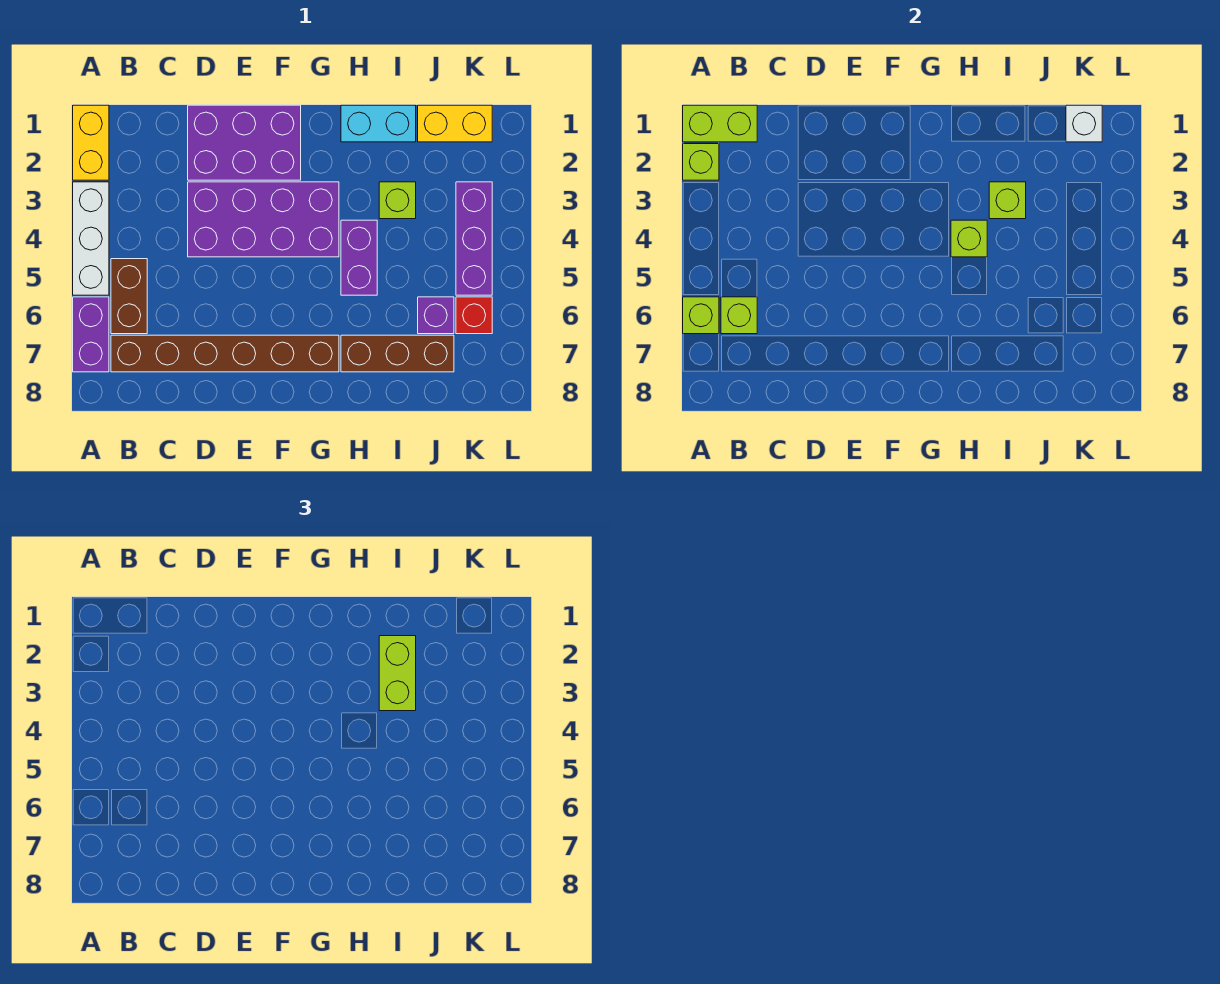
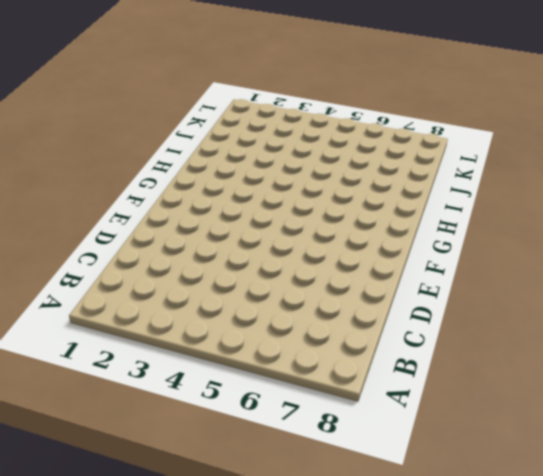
none -> yellow 1x2 brick [73,105,109,180]
none -> white 1x3 brick [73,182,109,295]
none -> purple 1x2 brick [73,297,109,372]

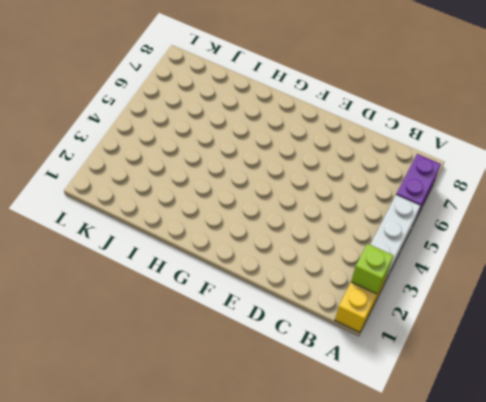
none -> brown 1x2 brick [111,259,147,334]
none -> brown 1x6 brick [111,335,339,372]
none -> purple 2x3 brick [188,105,301,180]

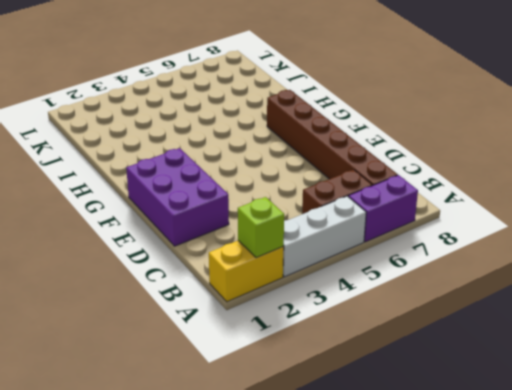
none -> purple 2x4 brick [188,182,339,257]
none -> cyan 1x2 brick [341,105,416,142]
none -> purple 1x2 brick [341,220,377,295]

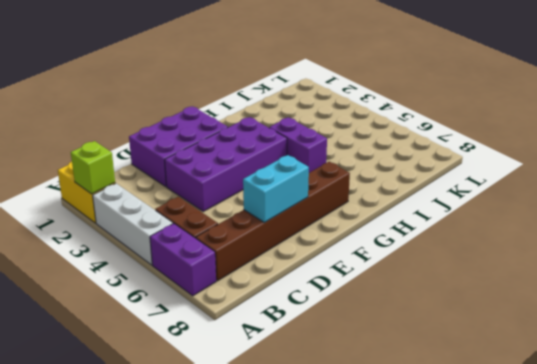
cyan 1x2 brick [243,155,309,223] -> cyan 1x2 brick moved to [341,105,416,142]
none -> brown 1x3 brick [341,335,454,372]
none -> lime 1x1 brick [379,182,416,219]
none -> yellow 1x2 brick [418,105,492,142]

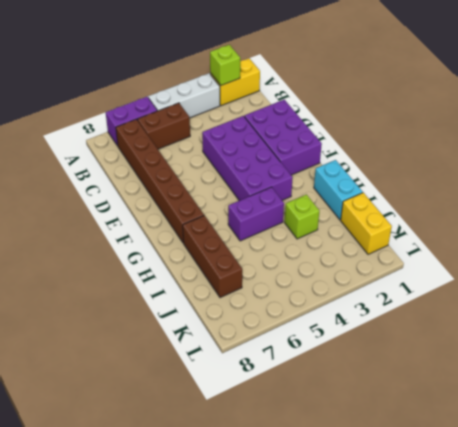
none -> purple 1x1 brick [418,297,454,334]
none -> purple 1x3 brick [456,182,492,295]
none -> red 1x1 brick [456,297,492,334]

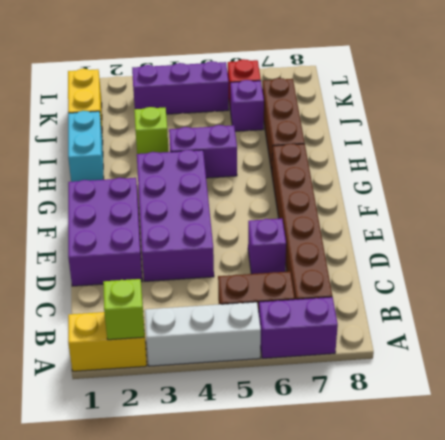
purple 1x1 brick [248,218,286,274] -> none
none -> lime 1x2 brick [683,105,757,142]
none -> lime 1x1 brick [683,297,719,334]
none -> lime 1x1 brick [721,297,757,334]

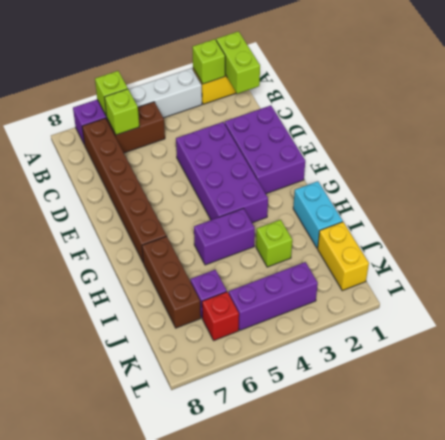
none -> lime 1x1 brick [951,220,987,257]
none -> lime 1x1 brick [989,182,1026,219]
none -> white 1x1 brick [1066,105,1102,142]

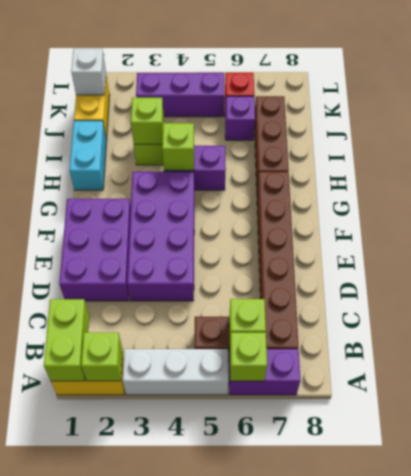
none -> lime 1x2 brick [379,636,416,711]

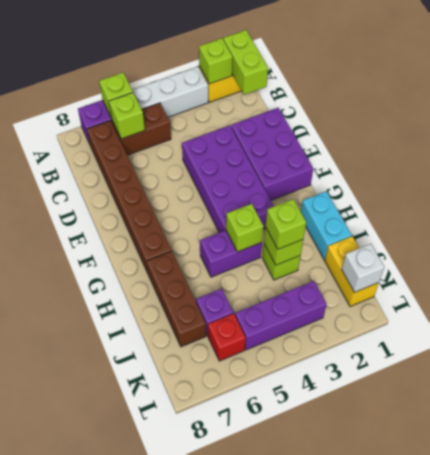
lime 1x1 brick [266,199,306,249] -> lime 1x2 brick [379,636,416,711]

